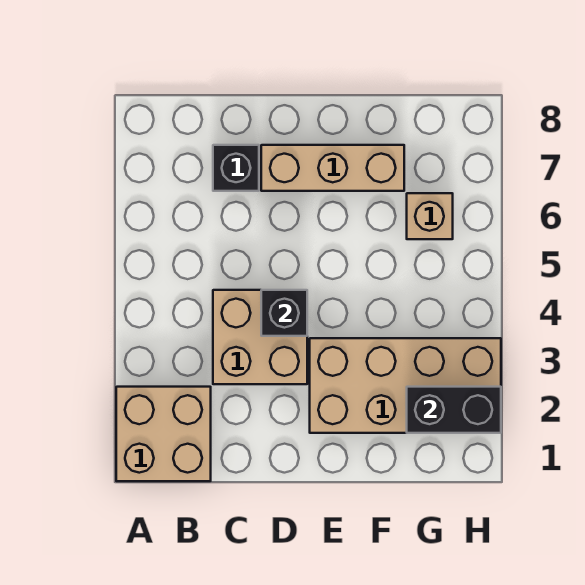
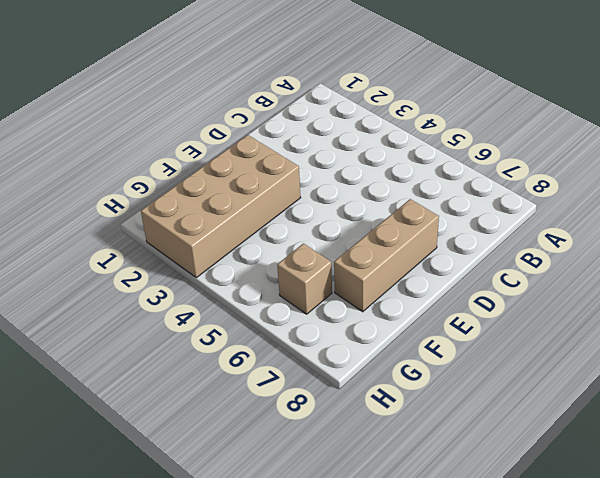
none -> tan 2x2 brick [116,387,211,481]
none -> tan 2x2 brick [213,290,307,384]

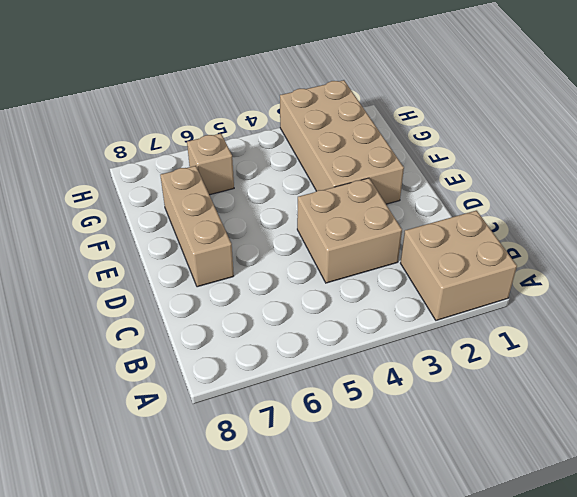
none -> black 1x1 brick [213,145,259,191]
none -> black 1x1 brick [261,290,307,336]

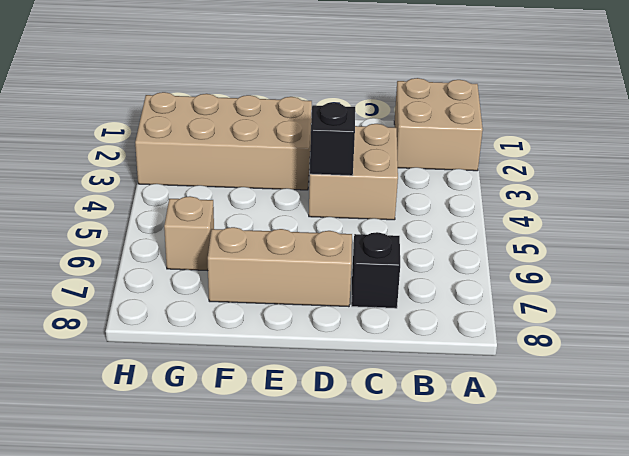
none -> black 1x2 brick [407,387,501,433]

